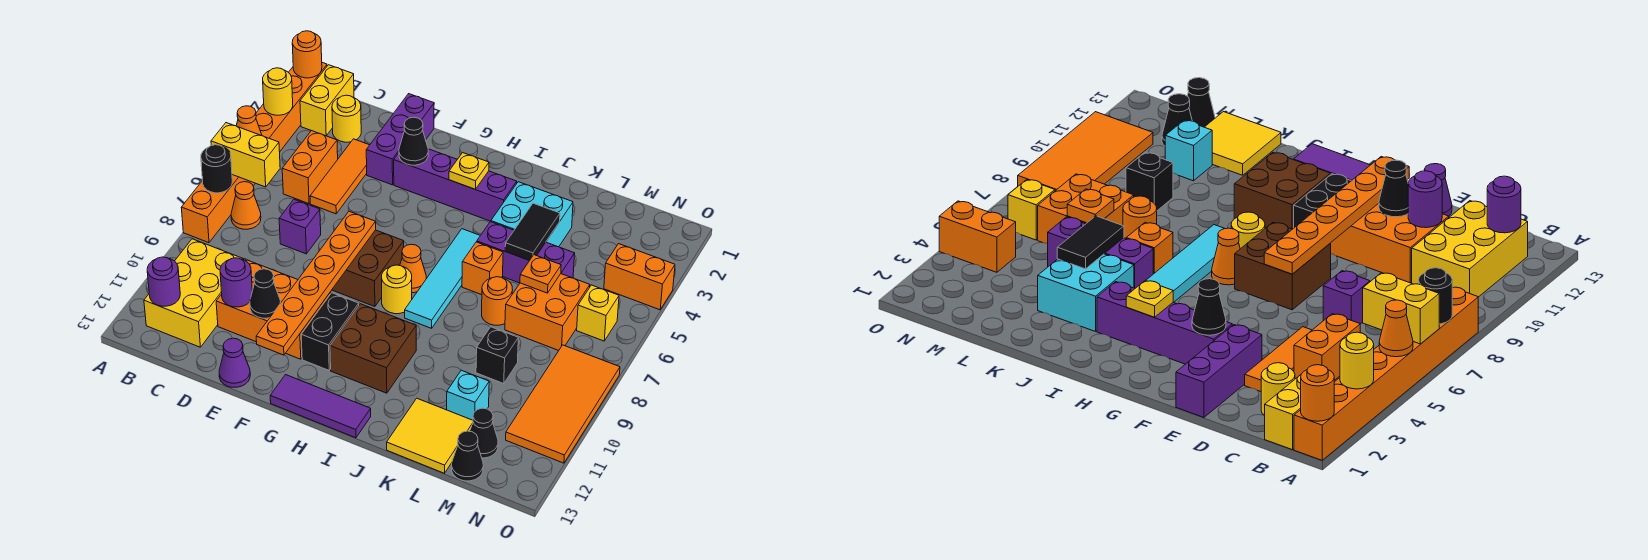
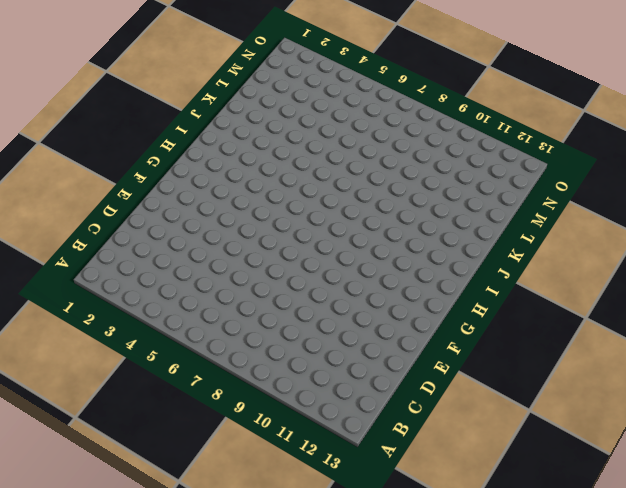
none -> orange 1x8 brick [181,63,327,243]
none -> yellow 1x2 brick [300,65,354,136]
none -> orange 1x1 cone [231,182,261,229]
none -> yellow 2x3 brick [144,239,246,347]

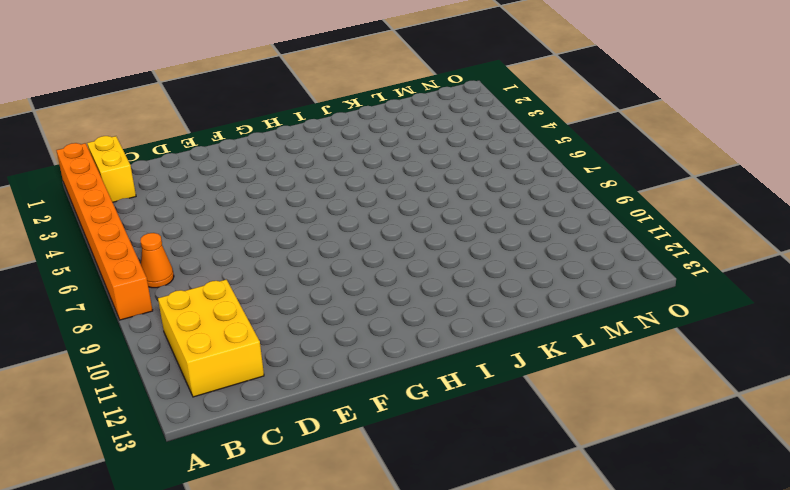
none -> yellow 1x1 round brick [332,95,361,142]
none -> orange 1x2 brick [282,131,338,204]
none -> orange 1x3 tile [310,139,369,214]
none -> purple 1x1 brick [279,199,321,254]

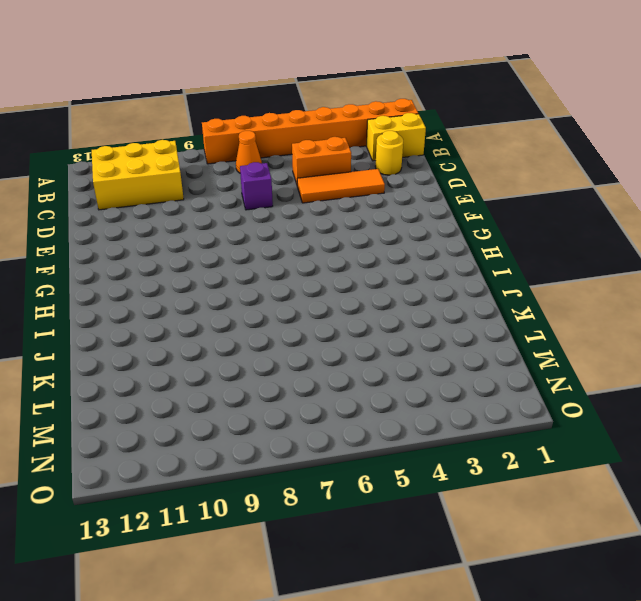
none -> orange 2x3 brick [216,260,330,359]
none -> purple 1x3 brick [366,94,434,185]
none -> purple 1x1 cone [219,338,250,387]
none -> purple 1x4 brick [394,149,517,221]

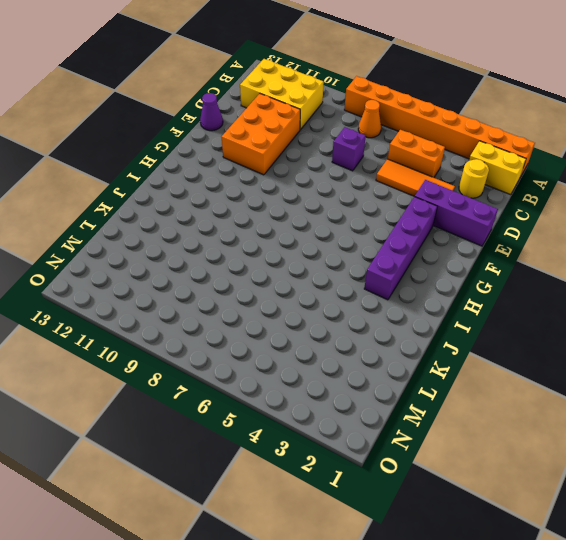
none -> brown 2x2 brick [332,230,404,307]
none -> black 1x2 brick [301,293,359,370]
none -> purple 1x3 tile [270,375,371,438]
none -> orange 1x1 cone [400,244,426,293]

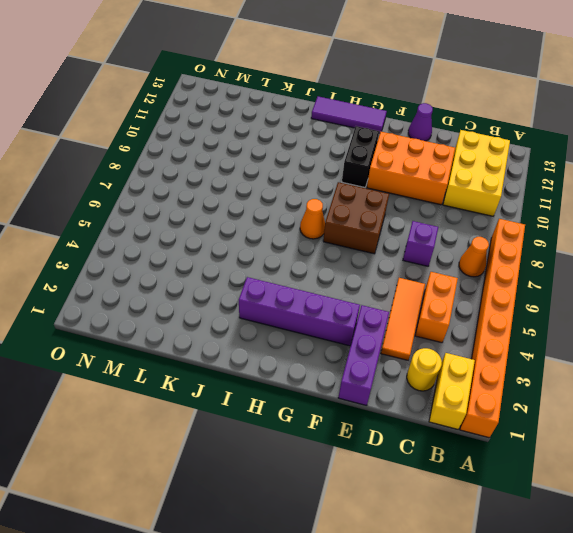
none -> yellow 1x1 round brick [382,265,412,314]
none -> brown 2x2 brick [330,304,416,393]
none -> cyan 1x4 tile [405,229,480,328]
none -> cyan 2x2 brick [491,182,573,247]

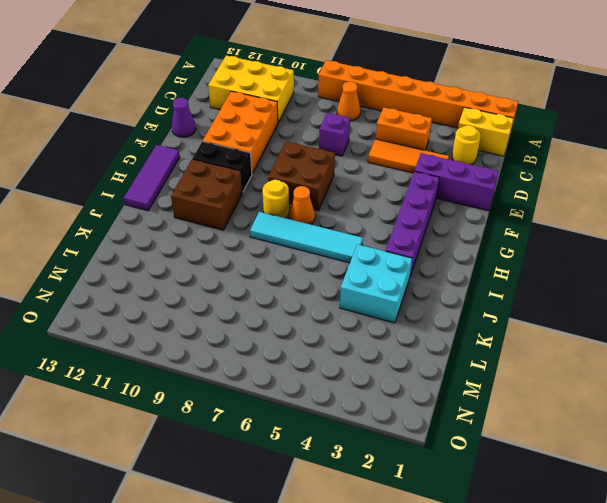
none -> purple 1x3 brick [477,222,575,283]
none -> orange 1x1 brick [462,242,503,295]
none -> orange 1x1 round brick [482,277,512,325]
none -> yellow 2x2 tile [387,398,473,473]

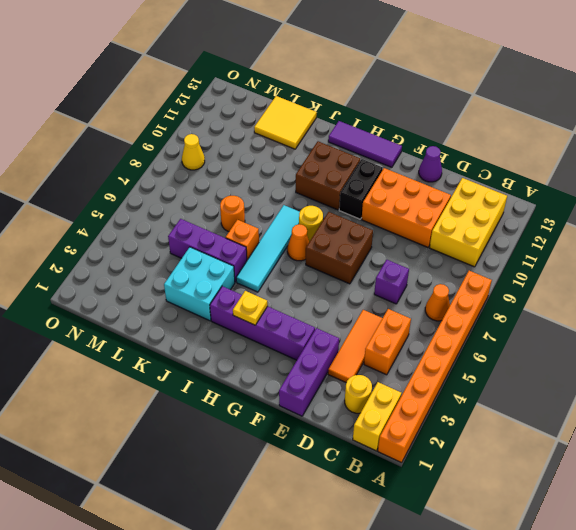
yellow 1x1 cone [182,134,205,170] -> orange 2x4 tile [506,345,620,463]
none -> orange 2x2 brick [505,274,590,350]
none -> black 1x1 brick [476,327,518,383]
none -> cyan 1x1 brick [447,370,489,420]
none -> black 1x1 cone [470,408,498,458]

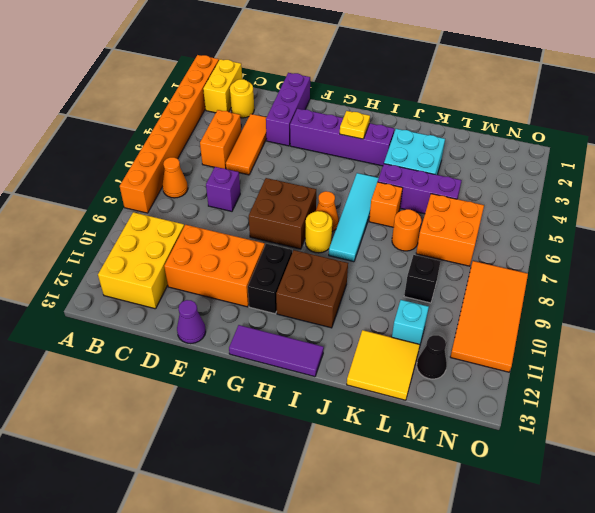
none -> black 1x1 cone [452,431,483,481]
none -> orange 1x2 brick [604,244,675,310]
none -> yellow 1x1 brick [577,285,619,341]
none -> orange 1x1 round brick [292,31,322,78]

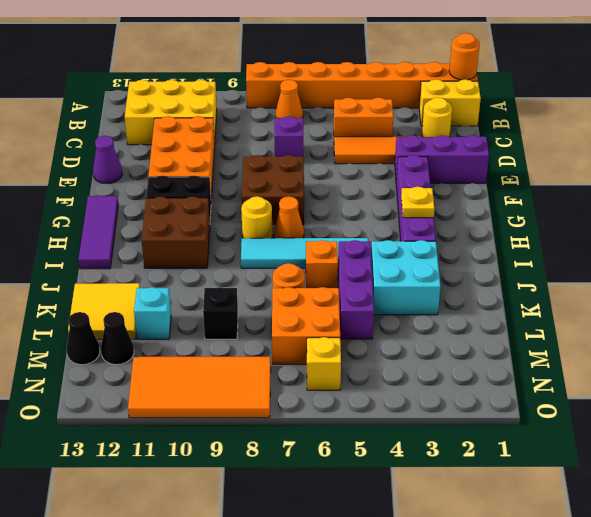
none -> orange 1x2 brick [604,244,675,310]
none -> yellow 1x1 round brick [263,68,293,115]
none -> orange 1x1 cone [236,106,262,136]
none -> yellow 1x2 brick [211,123,280,187]

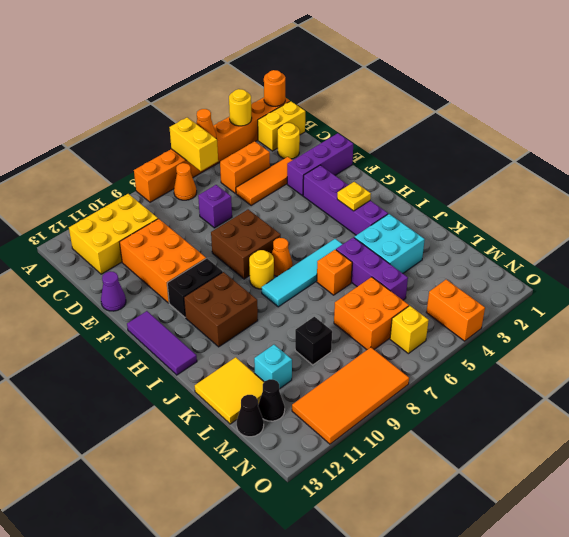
none -> orange 1x1 round brick [482,277,512,325]
none -> black 1x1 round brick [201,145,232,193]
none -> purple 1x1 round brick [147,257,180,306]
none -> purple 1x1 round brick [220,258,252,307]

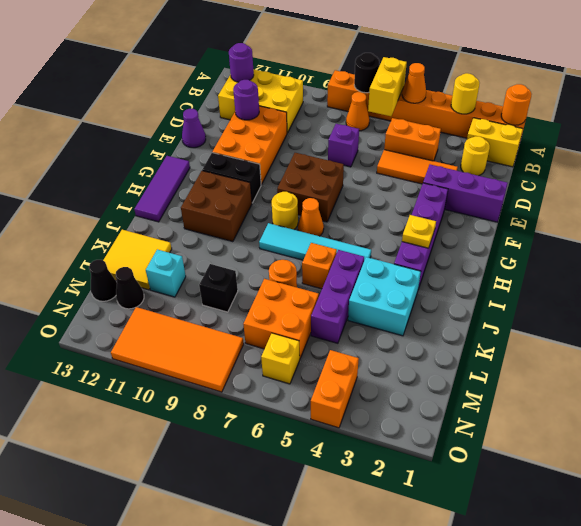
none -> black 1x1 cone [250,269,281,318]
none -> black 1x1 cone [399,117,428,165]
none -> orange 1x6 plate [256,211,376,355]
none -> black 1x2 tile [505,203,560,260]

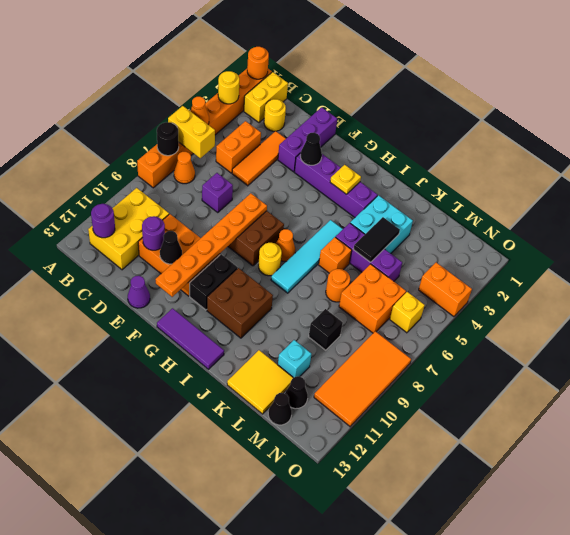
none -> orange 1x1 plate [520,255,561,293]

